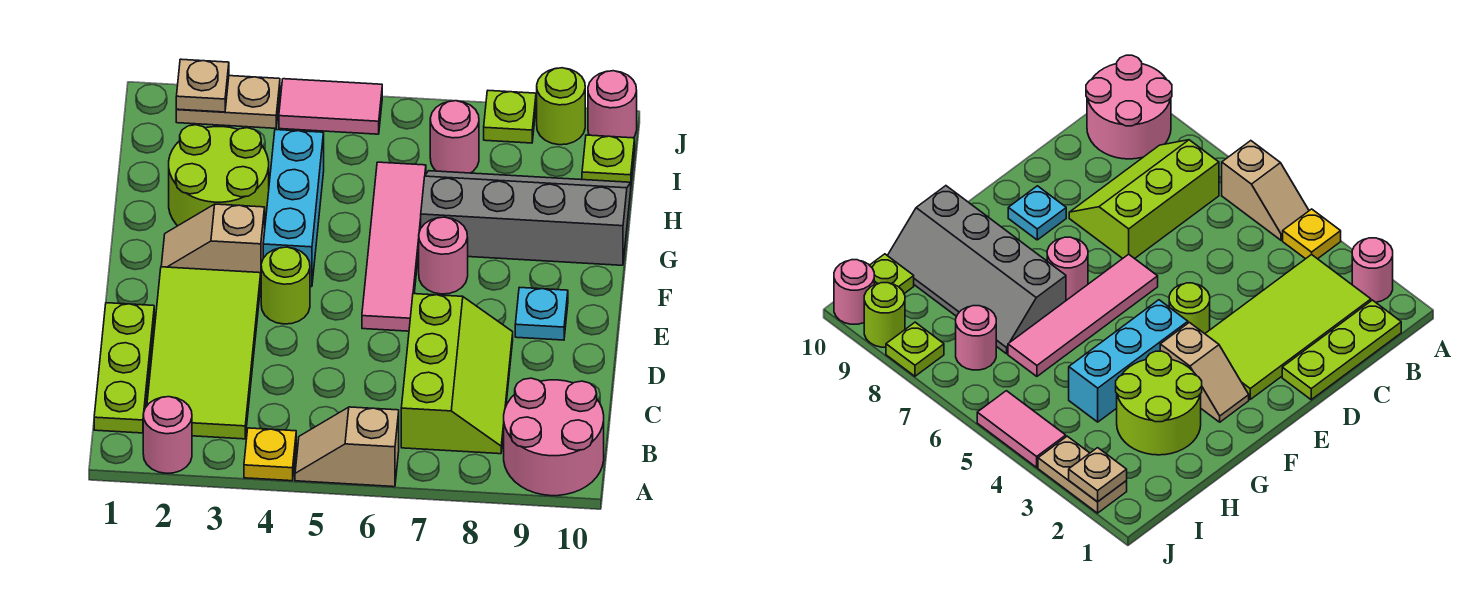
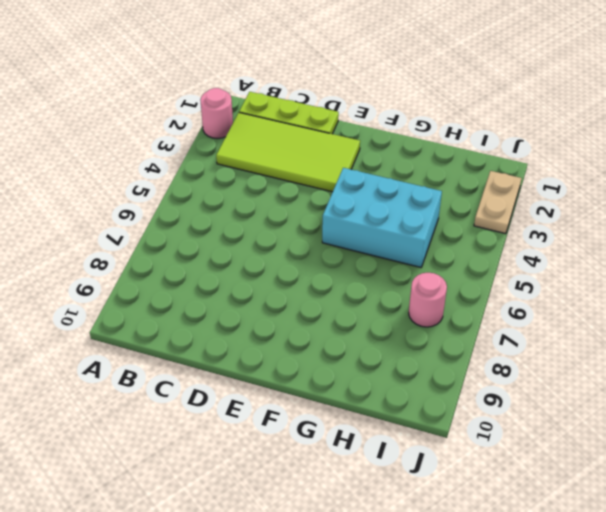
cyan 2x3 brick [322,168,442,267] -> cyan 1x3 brick [263,130,324,287]
none -> yellow 1x1 plate [244,428,296,481]
none -> tan 1x2 slope [295,407,399,487]
none -> pink 2x2 round brick [504,378,604,496]

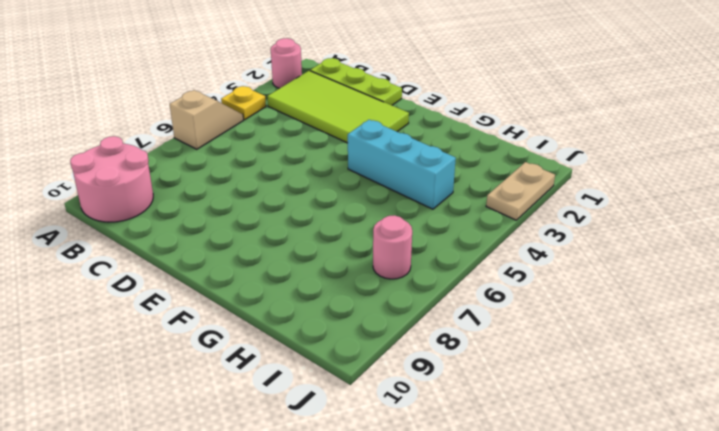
none -> lime 2x3 slope [401,294,513,454]
none -> lime 1x1 round brick [261,247,310,324]
none -> pink 1x4 tile [362,162,426,331]

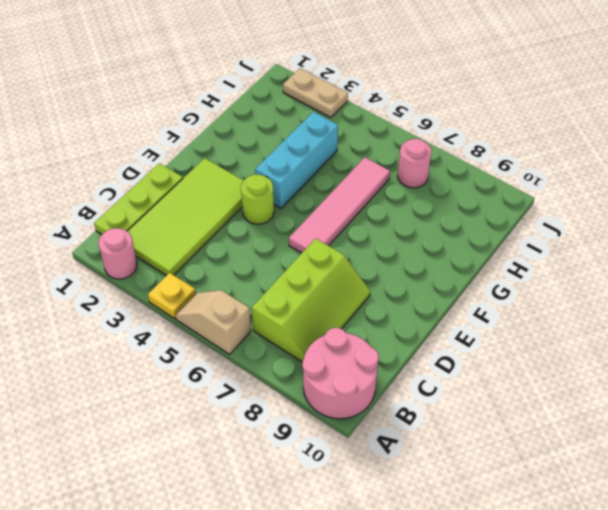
none -> cyan 1x1 plate [515,287,568,340]
none -> tan 1x2 slope [161,204,265,273]
none -> pink 1x1 round brick [419,217,468,294]

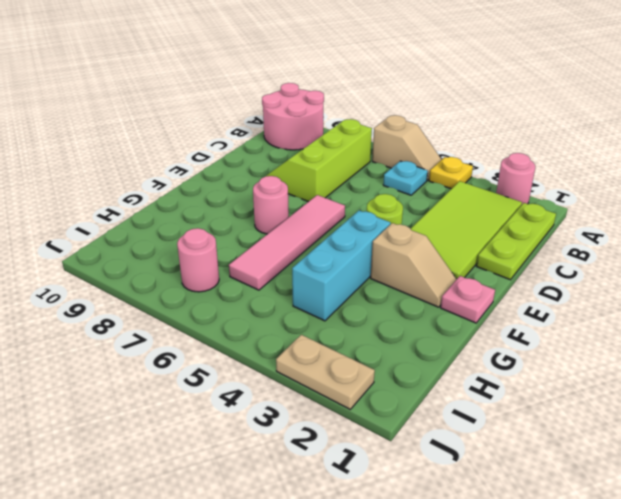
cyan 1x1 plate [383,161,428,195] -> cyan 1x1 plate moved to [515,287,568,340]
pink 1x1 plate [441,276,495,323] -> none
none -> lime 2x2 round brick [169,125,269,226]
none -> grey 2x4 slope [421,171,631,265]
none -> lime 1x1 plate [582,135,635,183]

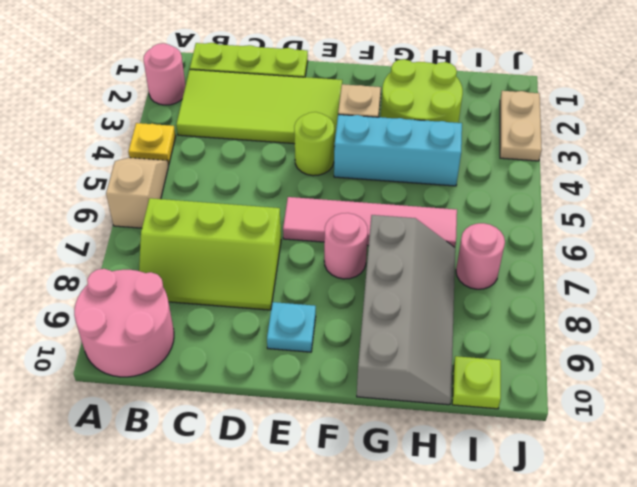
none -> pink 1x2 tile [279,79,382,134]
none -> lime 1x1 plate [484,91,536,143]
none -> lime 1x1 round brick [537,68,585,145]

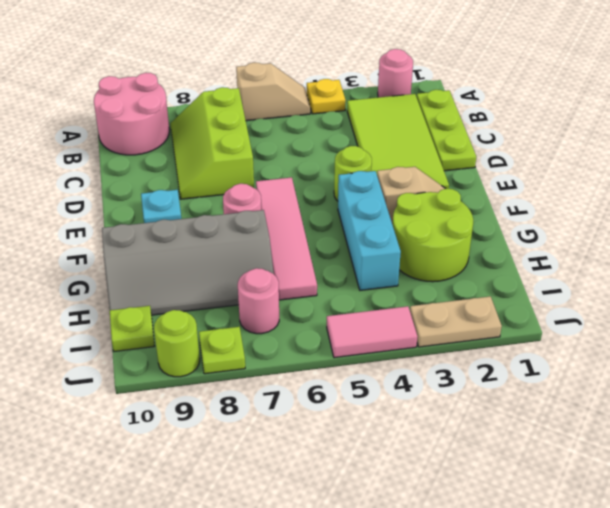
none -> pink 1x1 round brick [588,71,637,138]
none -> tan 1x1 plate [176,59,229,112]

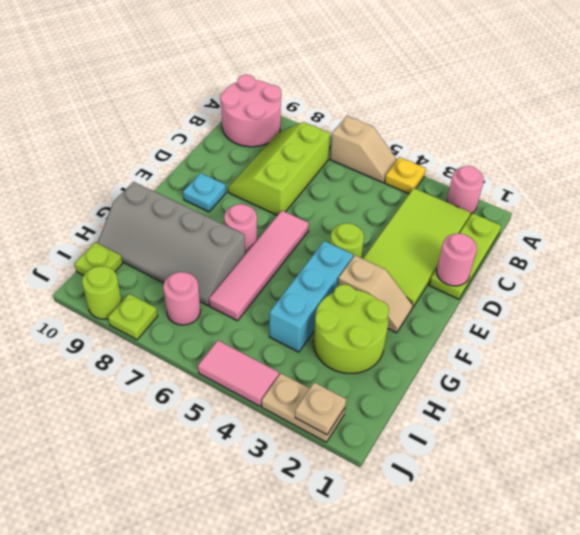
pink 1x1 round brick [437,233,477,286] -> pink 1x1 round brick moved to [588,71,637,138]

